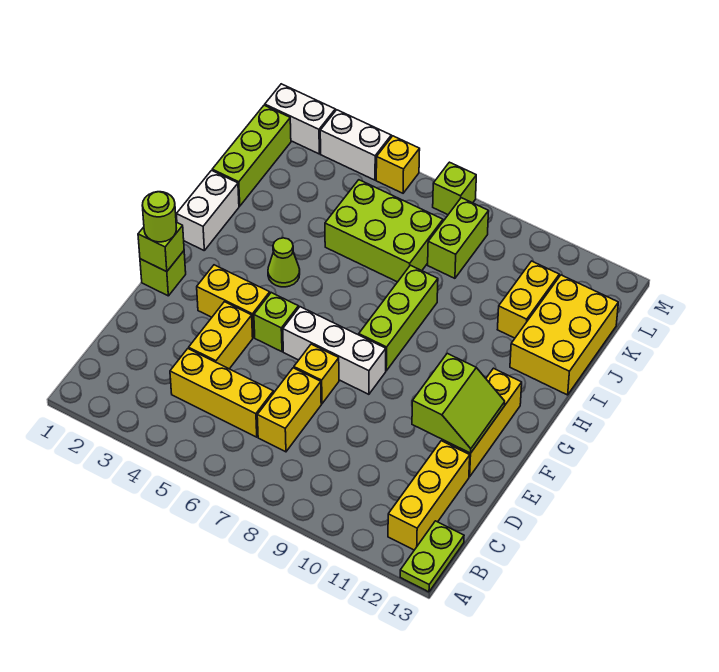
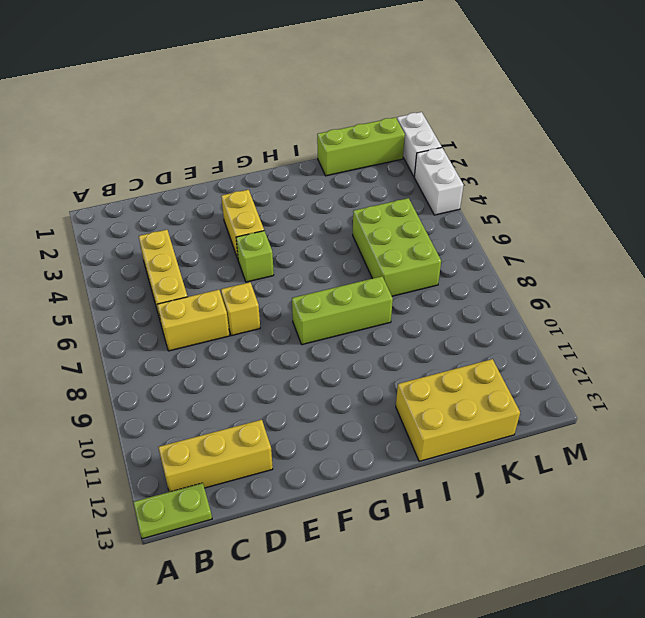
none -> yellow 1x2 brick [189,302,253,369]
none -> yellow 1x3 brick [442,368,522,477]
none -> lime 1x1 brick [140,251,186,296]

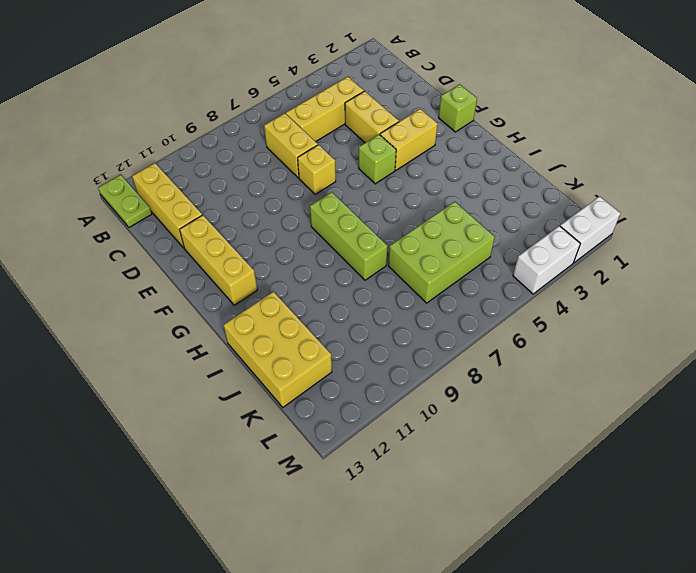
none -> white 1x3 brick [283,307,386,394]
none -> white 1x2 brick [176,170,239,250]
none -> lime 1x1 cone [268,238,300,287]

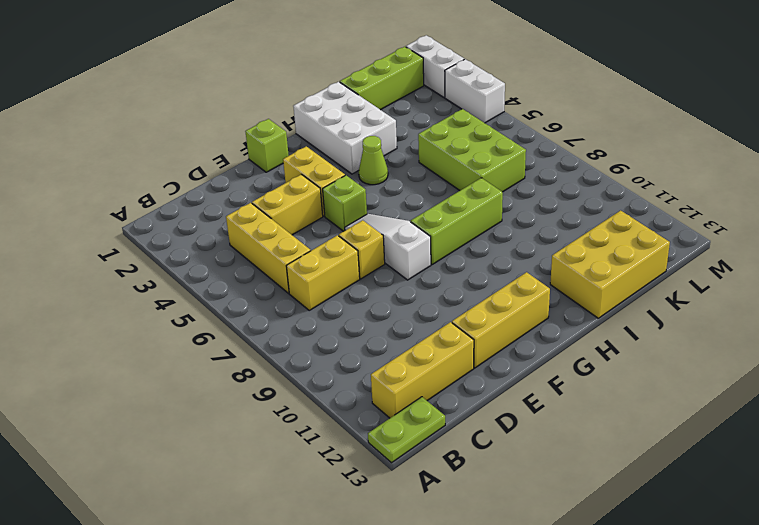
white 1x3 slope [345,214,431,280] -> white 1x3 brick [283,307,386,394]
white 2x3 brick [293,82,397,174] -> white 1x2 brick [176,170,239,250]
none -> yellow 1x2 brick [497,261,559,338]
none -> lime 1x2 brick [428,198,489,278]
none -> yellow 1x1 brick [376,136,420,193]

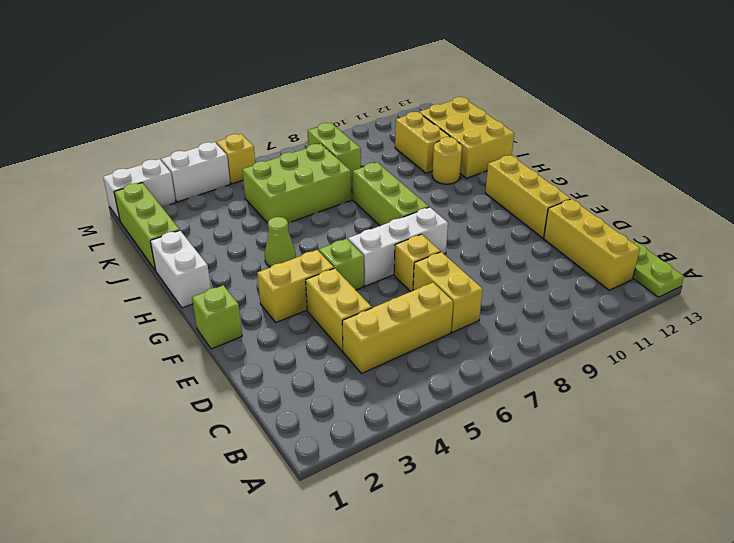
yellow 1x1 round brick [432,137,462,184] -> none
none -> lime 1x1 brick [433,162,476,215]
none -> lime 2x2 slope [412,353,505,453]
none -> lime 1x1 brick [138,222,184,272]

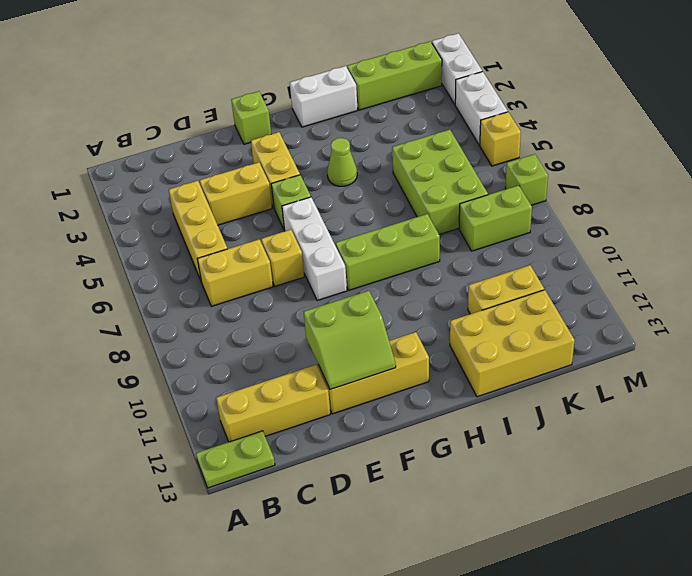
none -> lime 1x1 brick [138,222,184,272]
none -> lime 1x1 round brick [142,192,176,242]

